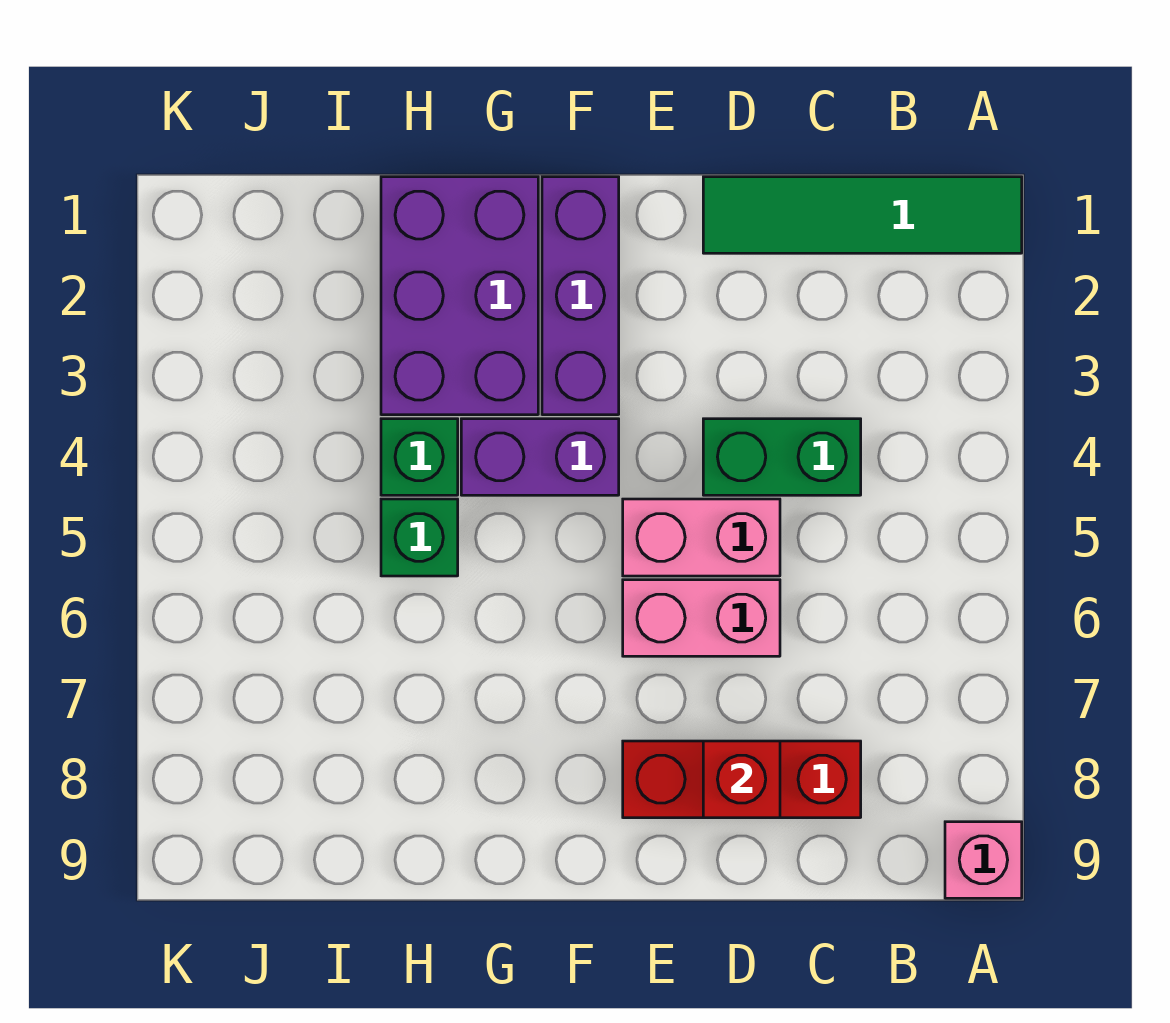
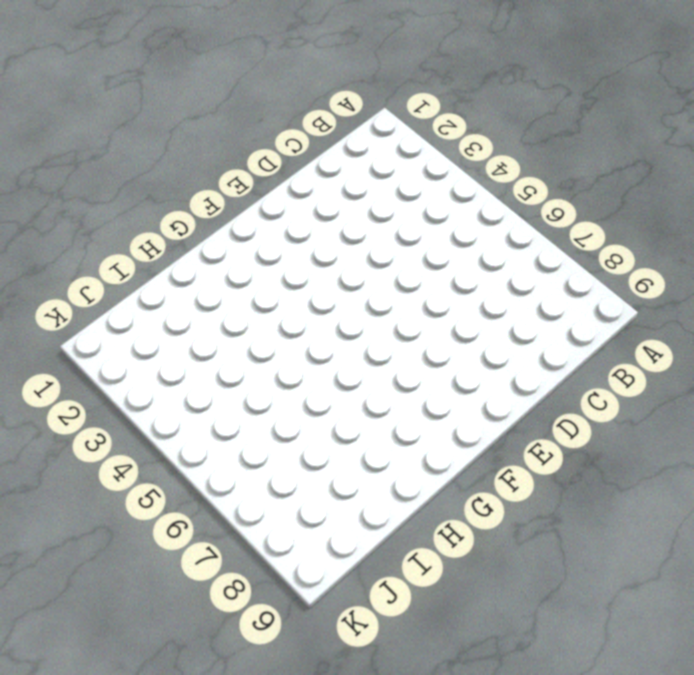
none -> green 1x4 tile [703,177,1022,253]
none -> pink 1x1 brick [945,822,1022,898]
none -> green 1x2 brick [703,419,861,495]

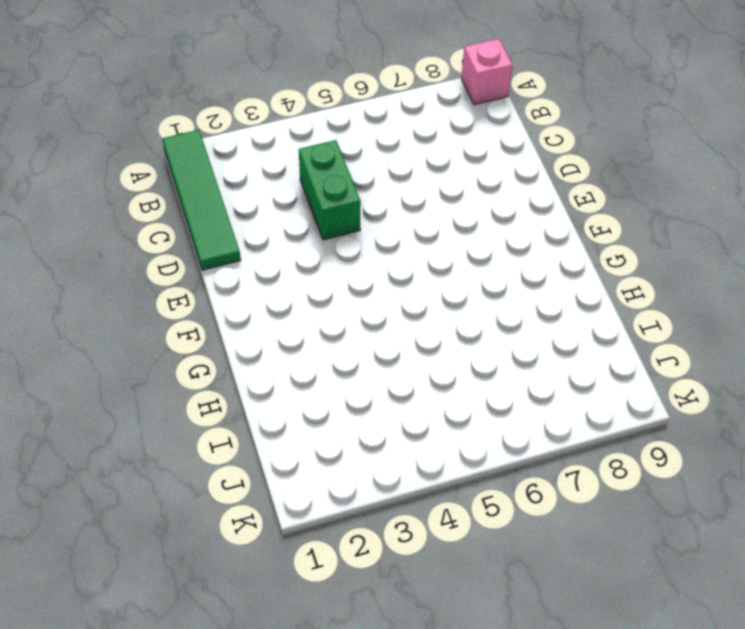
none -> red 1x3 brick [623,741,861,818]
none -> pink 1x2 brick [623,499,780,576]
none -> pink 1x2 brick [623,580,780,656]

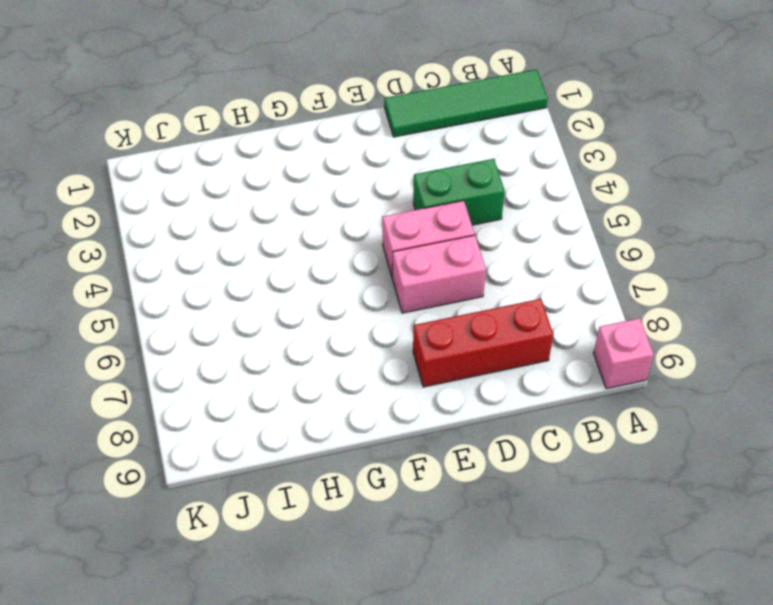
none -> purple 1x3 brick [542,177,619,415]
none -> purple 1x2 brick [461,419,619,495]
none -> purple 2x3 brick [381,177,538,415]

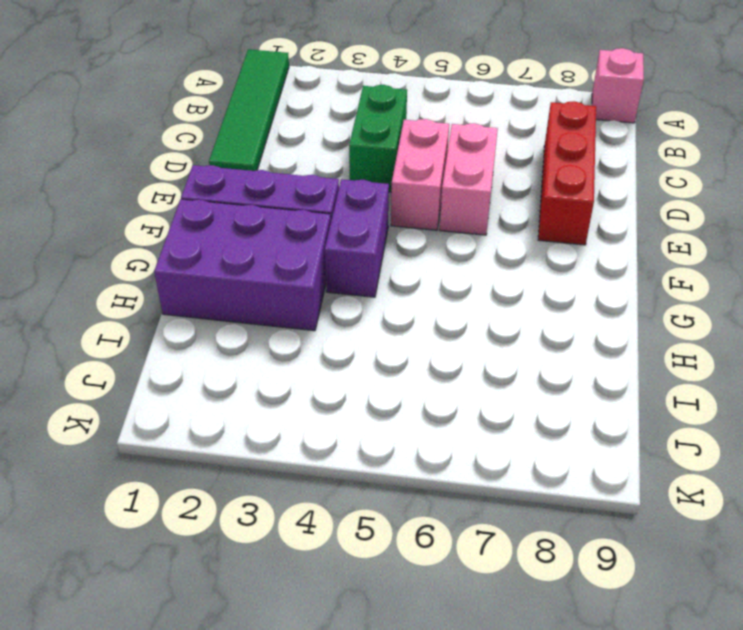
none -> green 1x1 brick [381,419,458,495]
none -> green 1x1 brick [381,499,458,576]
none -> red 1x1 brick [703,741,780,818]

